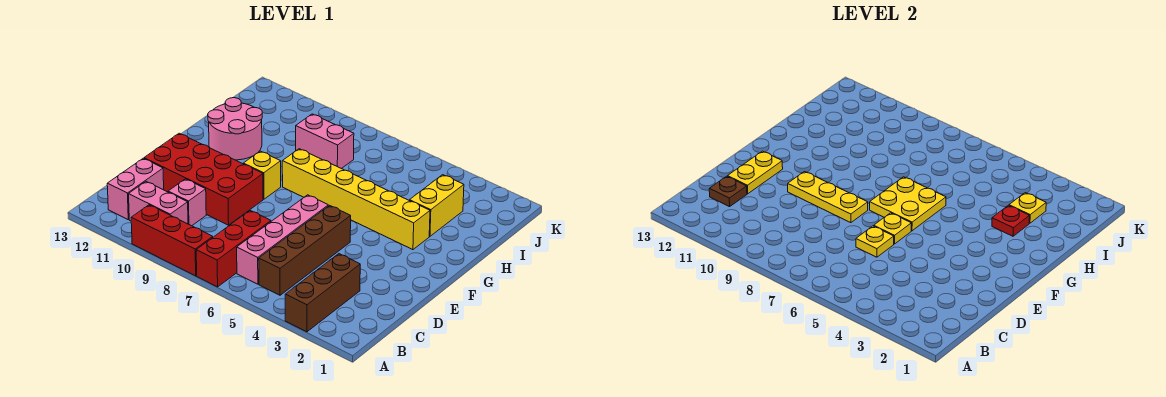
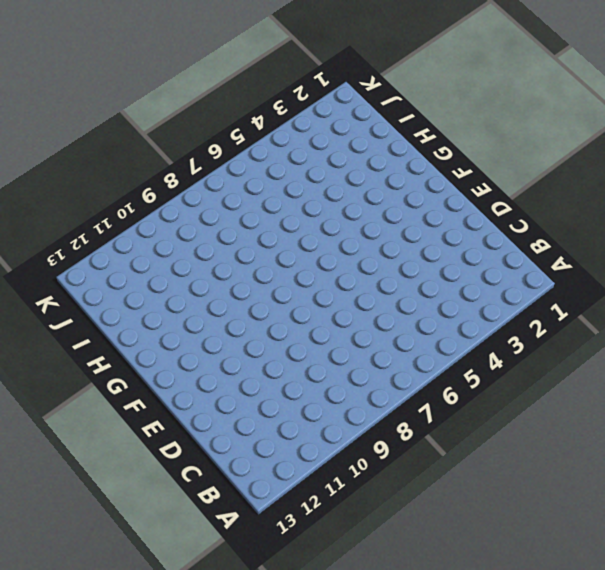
none -> brown 1x3 brick [285,254,360,332]
none -> red 1x3 brick [196,211,271,287]
none -> red 1x3 brick [131,205,213,276]

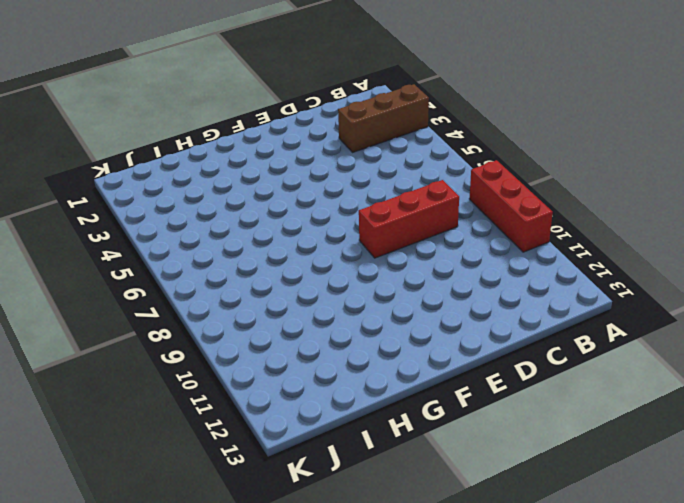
red 1x3 brick [359,180,459,258] -> red 1x3 brick moved to [196,211,271,287]
none -> brown 1x4 brick [259,205,351,295]
none -> pink 1x4 brick [237,195,328,284]
none -> pink 1x2 brick [129,182,188,224]

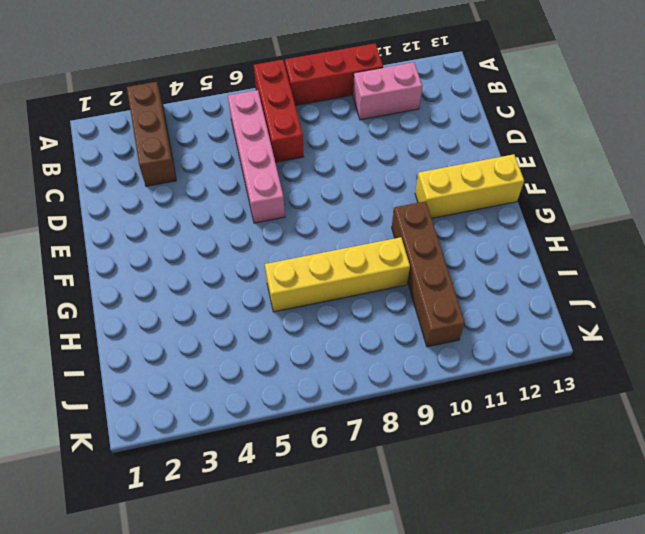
yellow 1x3 brick [415,154,524,218] -> none
brown 1x4 brick [392,201,465,347] -> brown 1x4 brick moved to [259,205,351,295]
yellow 1x4 brick [265,237,410,312] -> none
none -> pink 1x2 brick [107,158,164,219]
none -> pink 1x1 brick [168,179,206,226]
none -> red 2x4 brick [144,133,263,225]

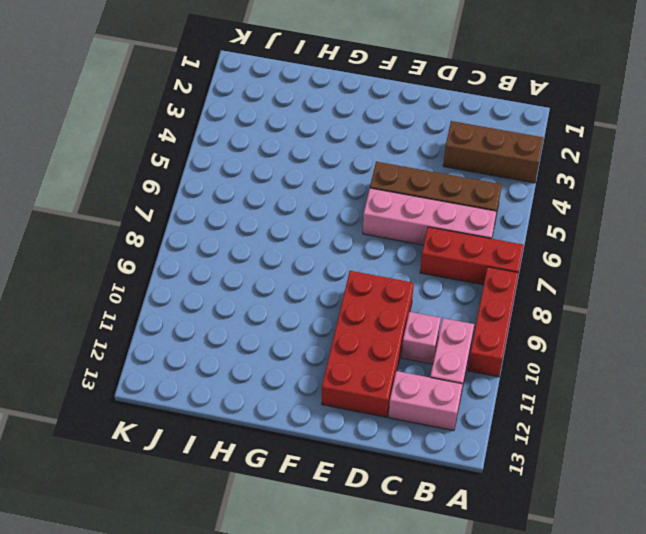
none -> yellow 1x1 brick [243,151,281,199]
none -> yellow 1x6 brick [282,149,430,250]
none -> pink 2x2 round brick [208,98,262,160]

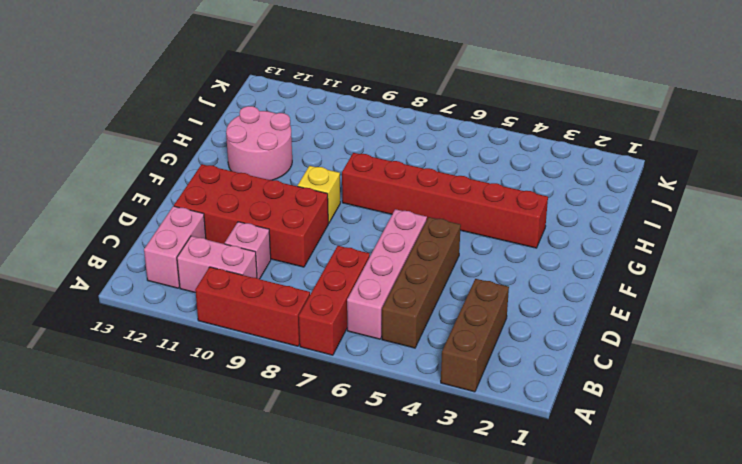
red 1x6 brick [342,153,548,248] -> yellow 1x6 brick [282,149,430,250]
none -> yellow 1x2 brick [410,175,464,236]
none -> pink 1x2 brick [296,114,354,169]
none -> brown 1x1 plate [709,176,747,207]

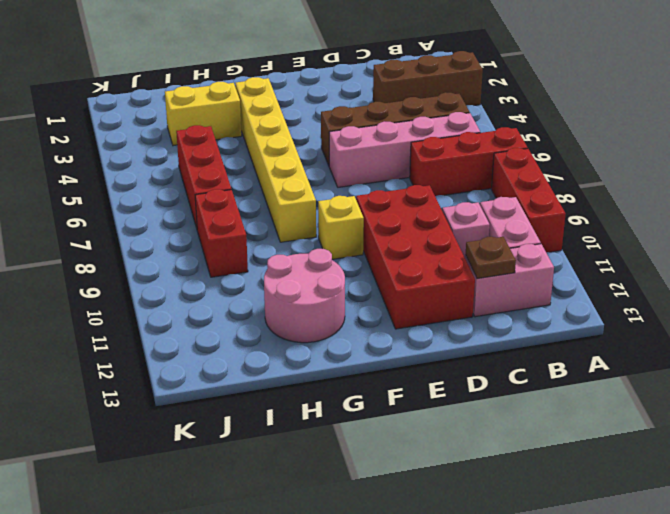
red 1x3 brick [176,125,231,228] -> none
red 1x2 brick [195,189,248,277] -> pink 1x2 brick [296,114,354,169]
none -> yellow 1x1 plate [856,226,894,257]
none -> yellow 1x2 plate [728,151,783,194]
none -> yellow 1x1 plate [874,213,911,244]

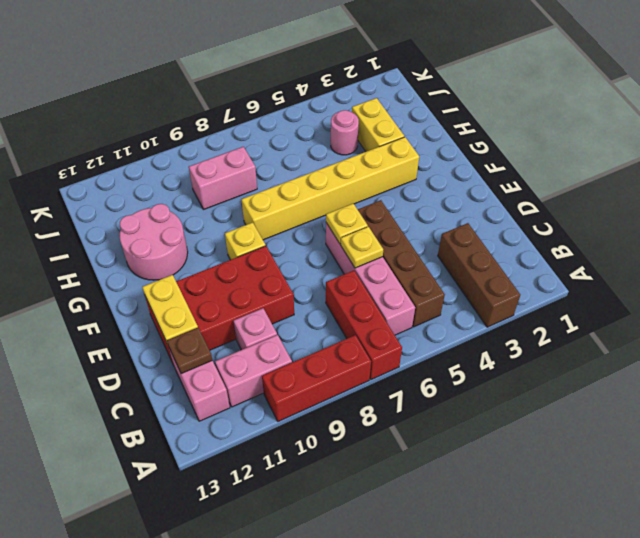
pink 1x1 round brick [331,110,359,155] -> none
none -> yellow 1x3 plate [788,172,868,223]
none -> yellow 2x2 plate [870,177,946,231]
none -> red 1x1 plate [992,205,1029,236]

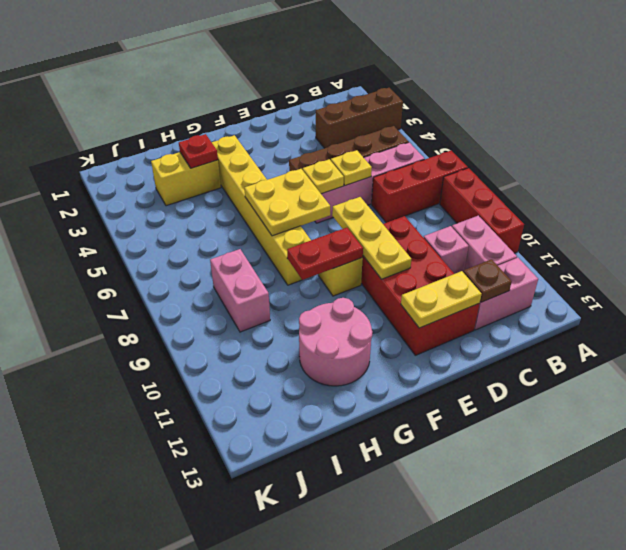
red 1x2 plate [287,228,363,280] -> none
none -> yellow 1x1 plate [1009,193,1046,223]

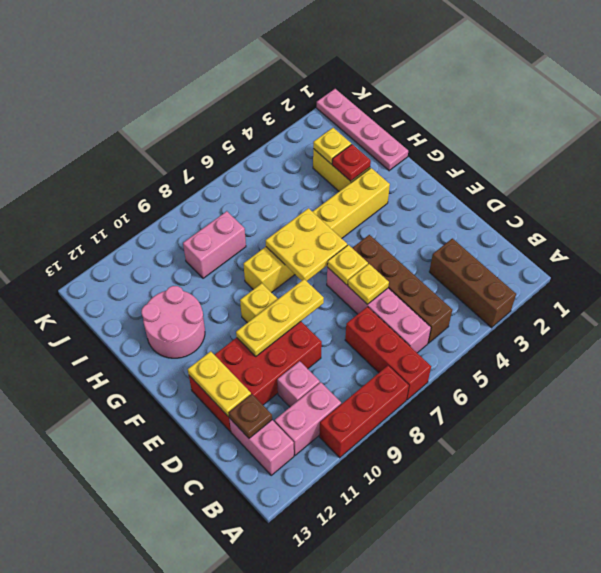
pink 1x4 plate [317,89,408,171] -> none

